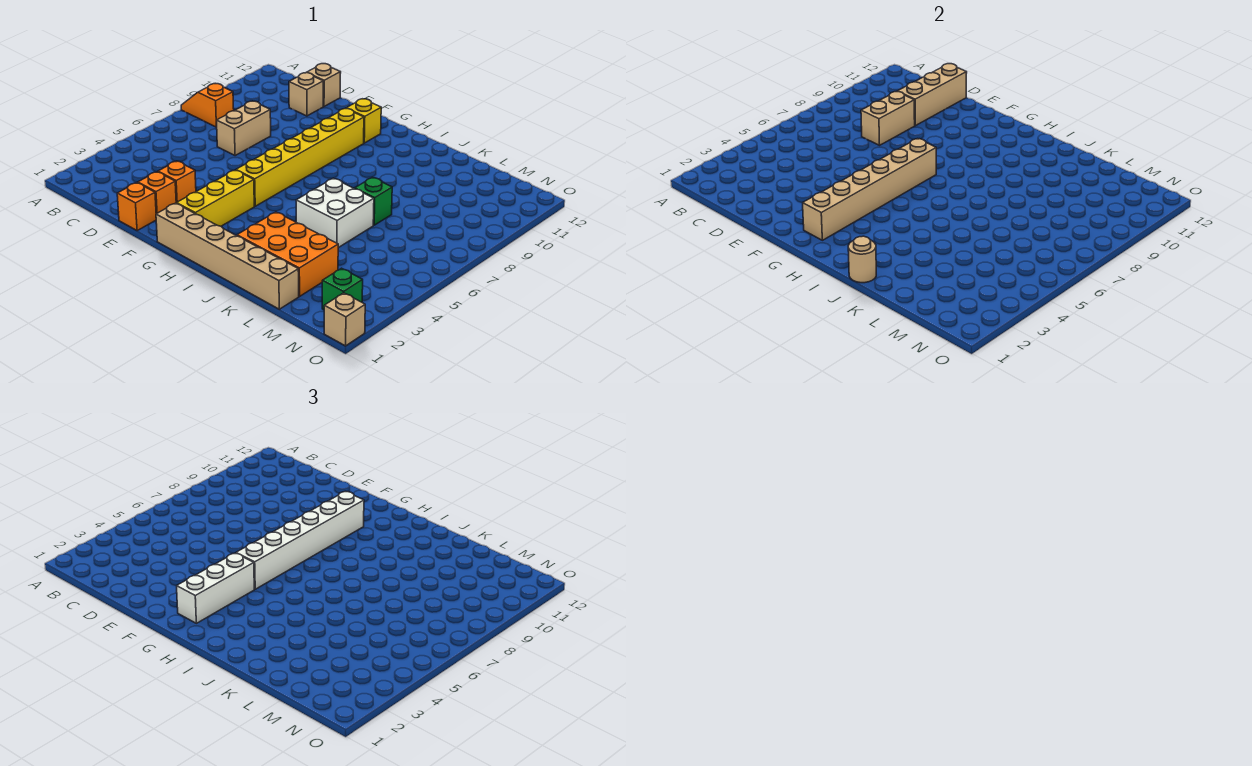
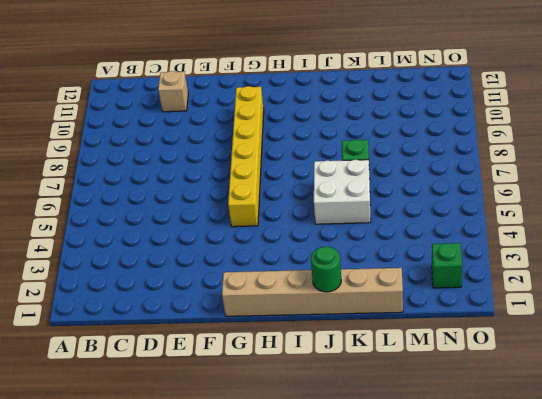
green 1x1 round brick [311,247,341,292] -> tan 1x1 round brick [848,236,876,283]
none -> orange 1x2 slope [181,84,234,127]
none -> tan 1x2 brick [217,101,271,156]
none -> tan 1x1 brick [307,64,341,106]

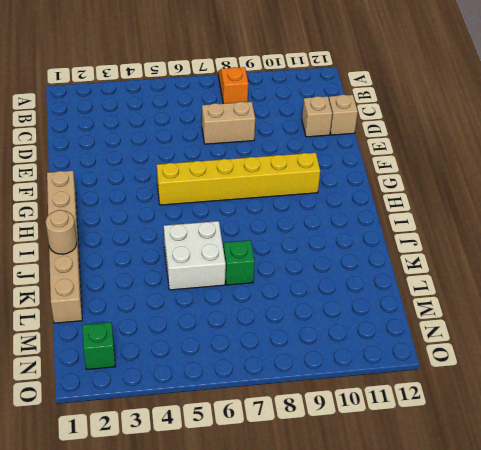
none -> orange 1x1 brick [117,183,156,231]
none -> orange 1x1 brick [138,172,176,214]
none -> orange 1x1 brick [158,161,196,203]

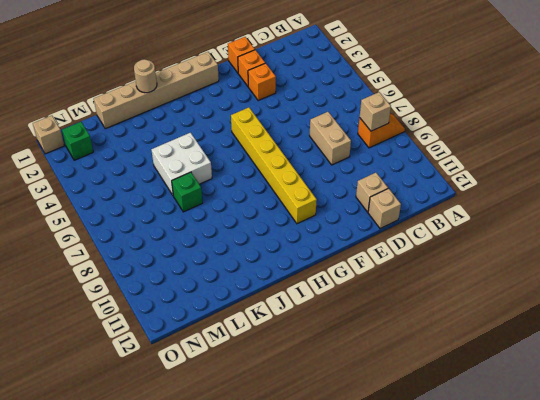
tan 1x1 brick [360,92,391,131] -> none
none -> yellow 1x3 brick [176,170,254,226]
none -> yellow 1x1 brick [346,99,381,143]
none -> orange 2x3 brick [237,212,338,296]

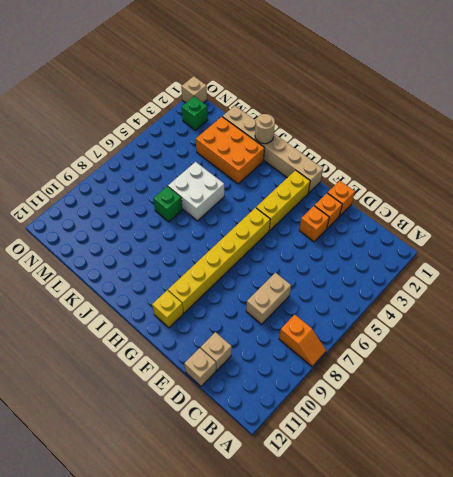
none -> tan 1x2 brick [861,92,915,145]
none -> tan 1x3 brick [897,64,967,126]
none -> tan 1x6 brick [803,139,936,240]

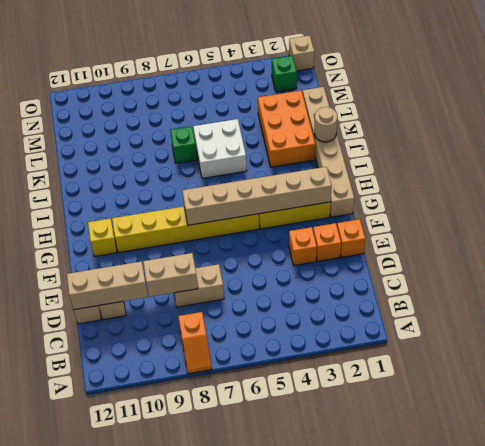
none -> white 1x3 brick [177,553,254,623]
none -> white 1x6 brick [236,492,364,589]

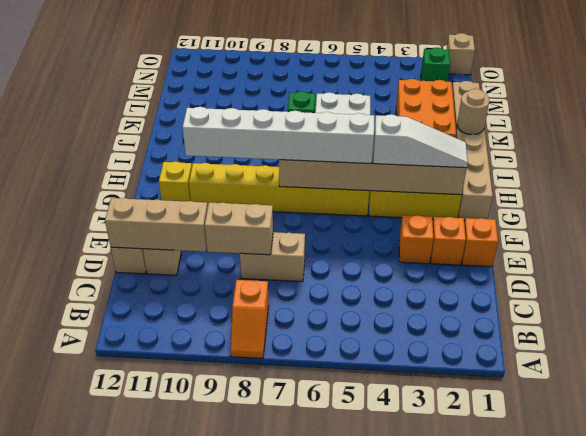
white 1x3 slope [373,114,468,168] -> white 1x3 brick [177,553,254,623]

